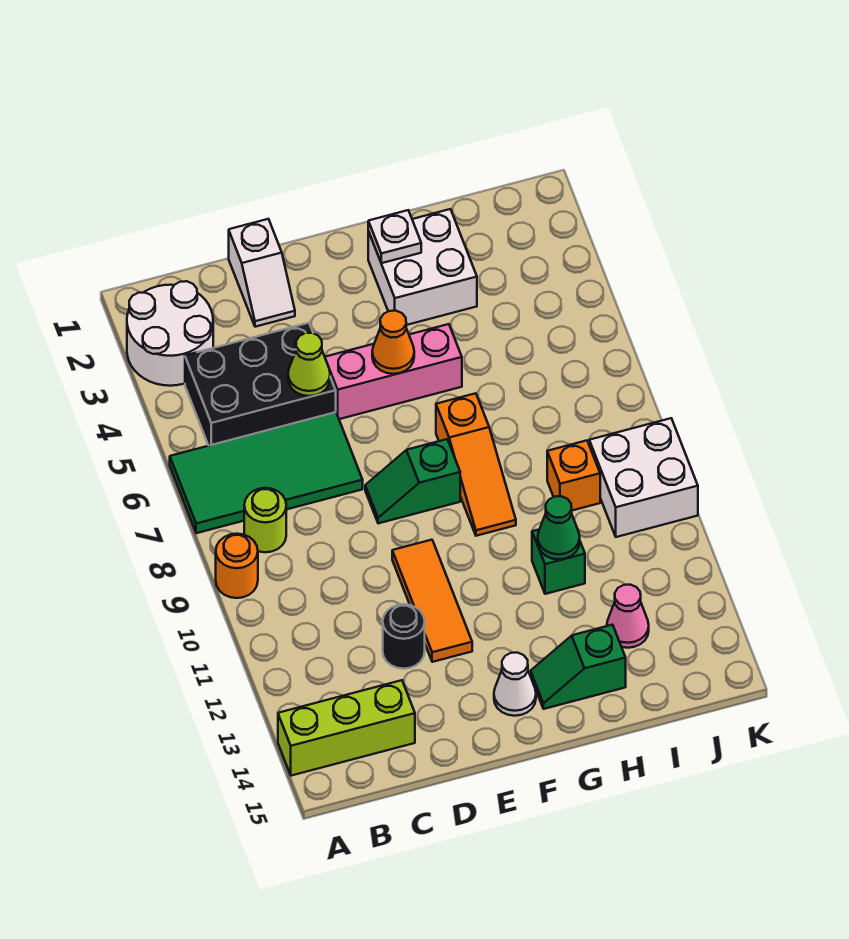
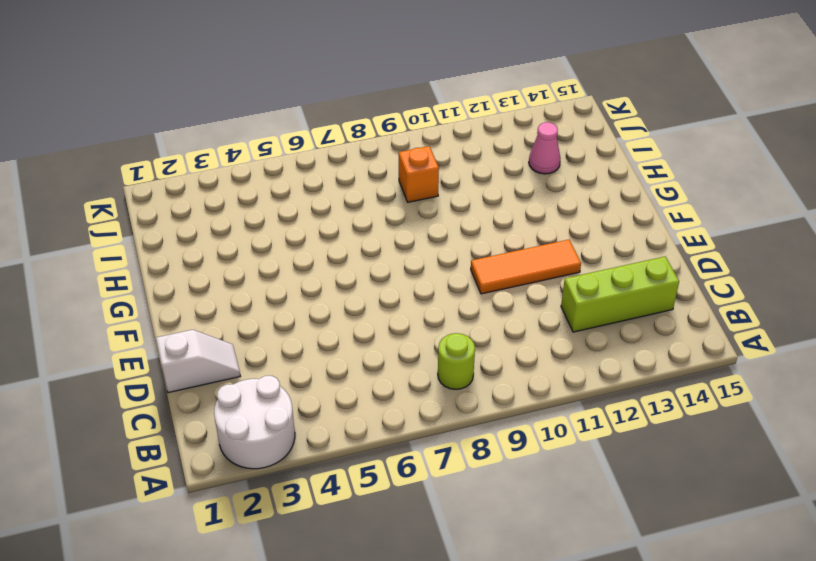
lime 1x3 brick [561,256,679,332] -> lime 1x3 brick turned to [278,680,415,776]
none -> green 2x4 tile [170,412,363,533]
none -> orange 1x1 round brick [216,534,258,598]
none -> black 2x3 brick [185,323,336,446]

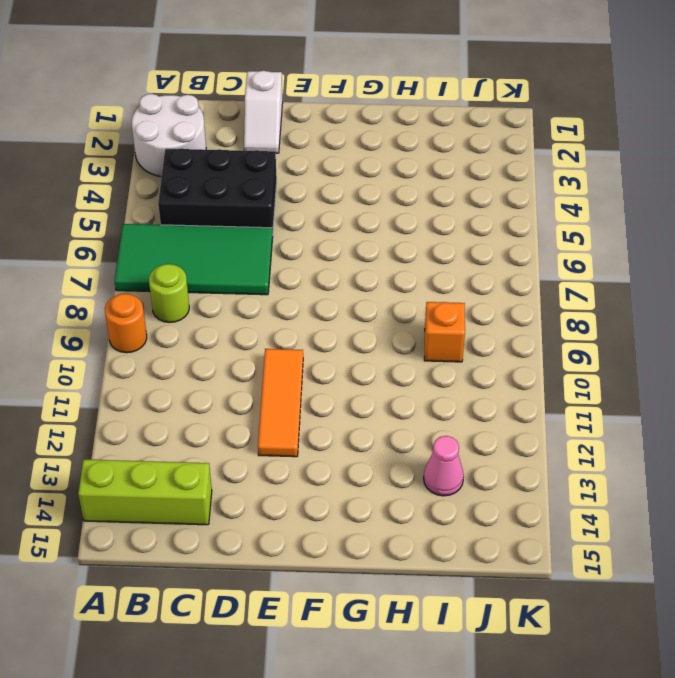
none -> black 1x1 round brick [383,604,425,669]
none -> pink 1x3 brick [325,324,462,419]
none -> green 1x2 slope [365,439,460,523]

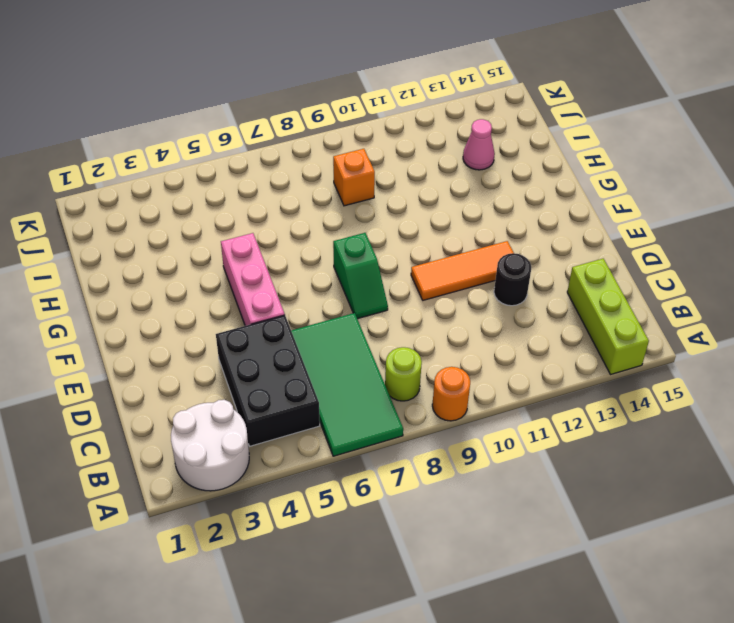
none -> white 1x2 slope [229,219,295,327]
none -> white 1x1 cone [494,653,536,716]
none -> white 2x2 brick [368,209,477,325]

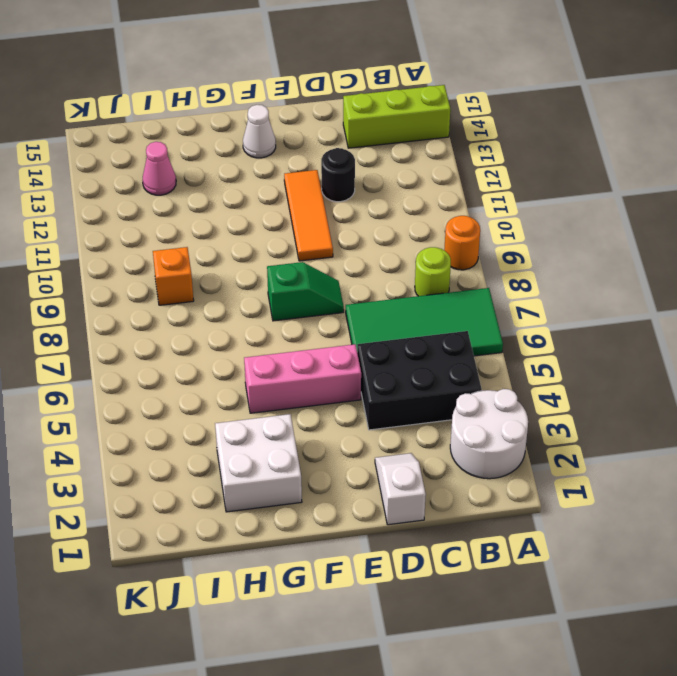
none -> orange 1x3 slope [436,393,516,536]
none -> green 1x2 slope [531,625,626,709]
none -> green 1x1 brick [532,530,585,594]

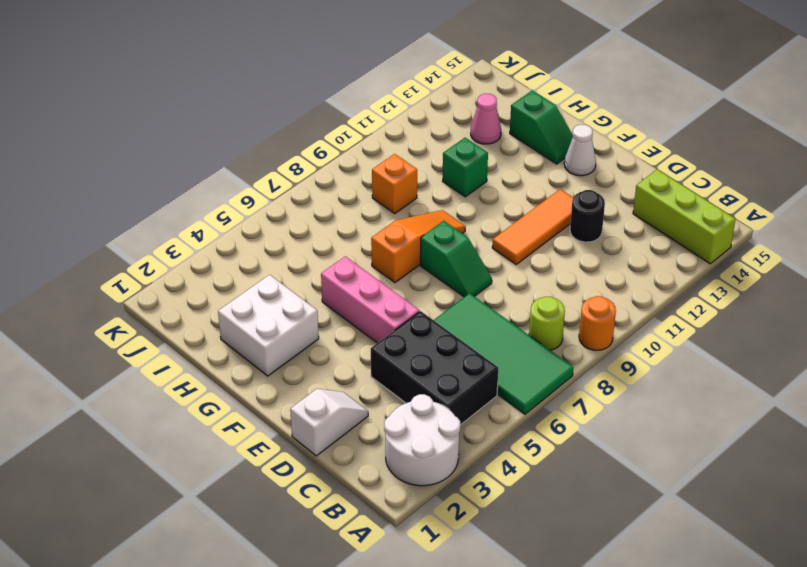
none -> white 2x2 brick [589,418,698,537]
none -> lime 1x1 cone [288,333,330,396]
none -> orange 1x1 cone [372,311,414,374]

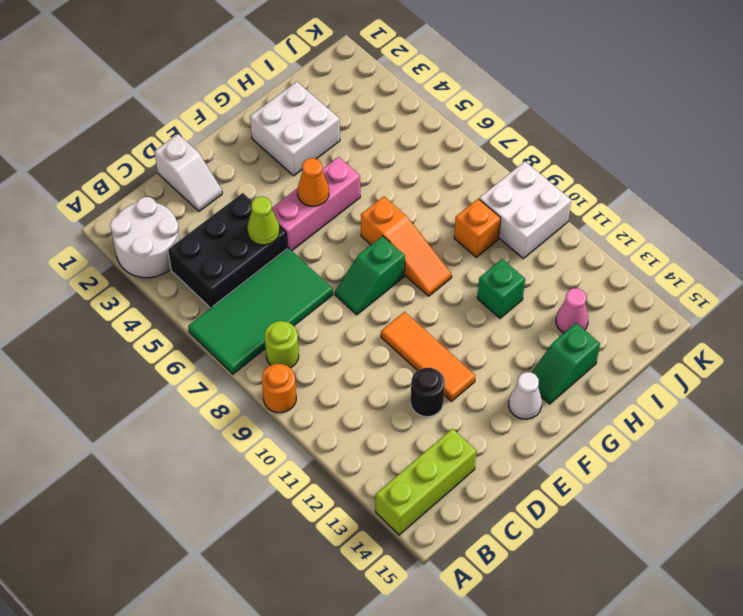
none -> white 1x1 plate [368,210,421,263]
none -> green 1x1 cone [538,496,580,559]

